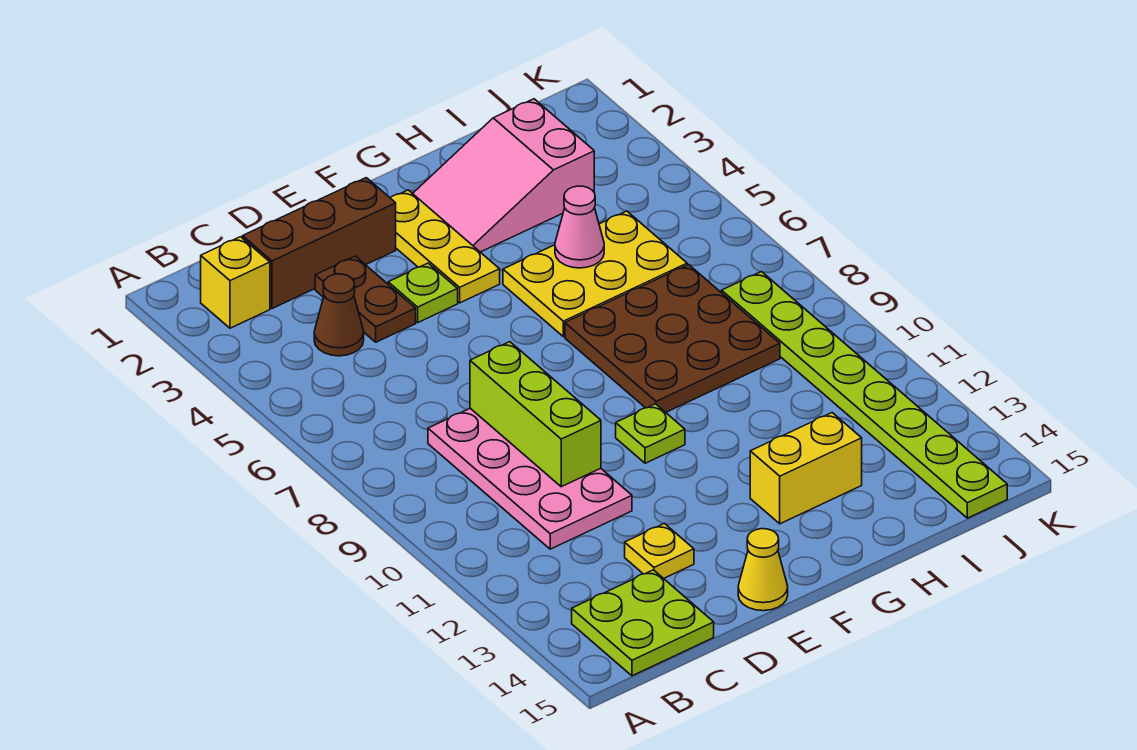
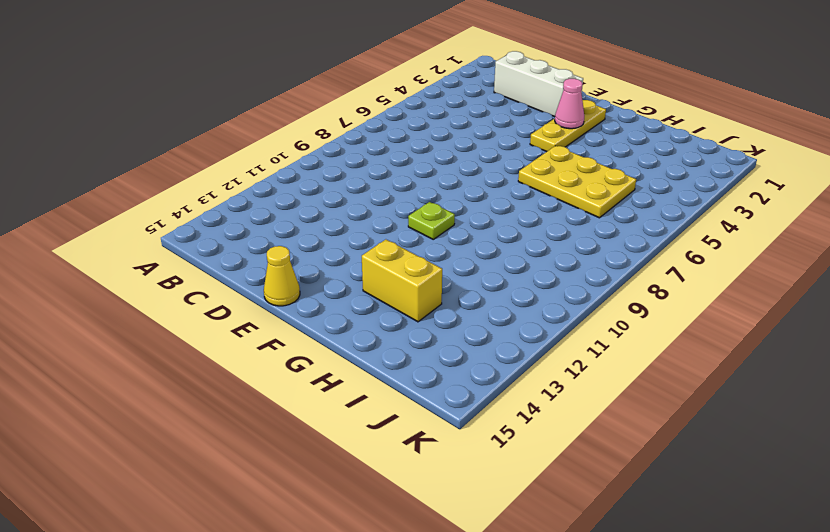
white 1x3 brick [494,51,583,117] -> brown 1x3 brick [243,178,396,309]
pink 1x1 cone [555,79,584,129] -> pink 1x1 cone moved to [555,186,604,268]
none -> yellow 1x1 brick [201,237,270,328]
none -> lime 2x2 plate [572,570,714,676]
none -> brown 1x1 cone [314,274,364,356]

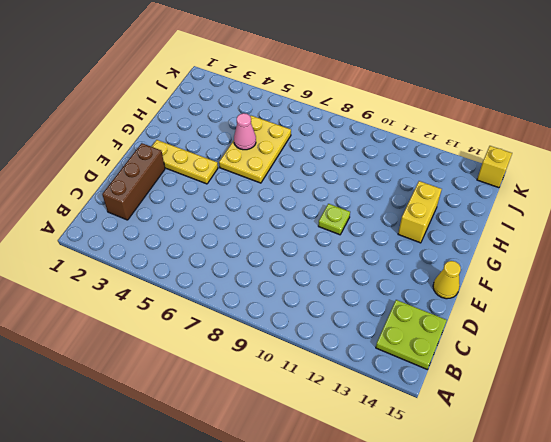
yellow 1x1 brick [477,146,512,188] -> yellow 1x1 brick moved to [201,237,270,328]
none -> brown 1x1 cone [314,274,364,356]
none -> pink 2x4 plate [428,408,632,549]
none -> brown 1x2 plate [315,256,416,342]

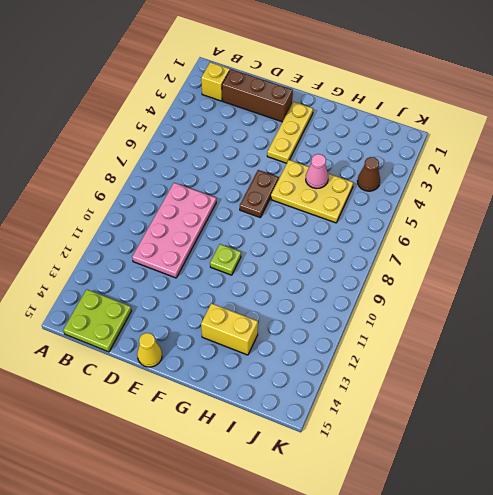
brown 1x2 plate [240,170,279,218] -> brown 1x2 plate moved to [315,256,416,342]
brown 1x1 cone [357,157,380,191] -> brown 1x1 cone moved to [314,274,364,356]
none -> yellow 1x1 plate [625,523,694,579]
none -> lime 1x1 plate [388,263,458,322]
none -> pink 2x3 slope [413,99,594,252]

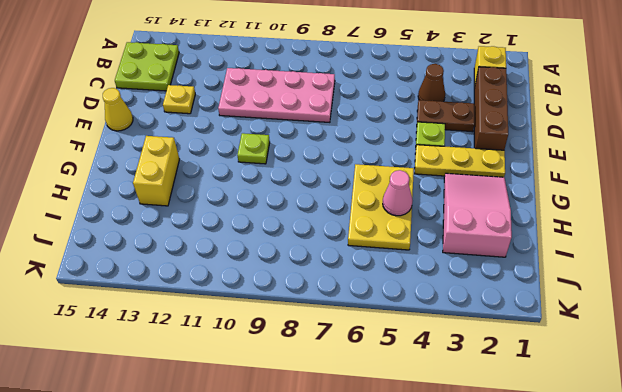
none -> brown 3x3 plate [565,265,780,412]
none -> lime 1x8 plate [722,272,1007,518]
none -> lime 1x3 brick [470,342,601,487]

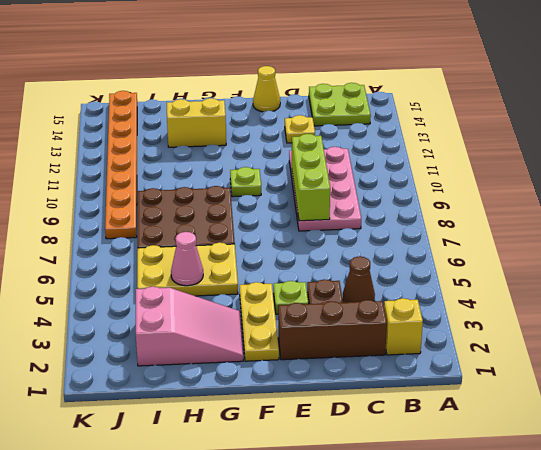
orange 1x8 plate [105,91,137,239] -> lime 1x8 plate [722,272,1007,518]

